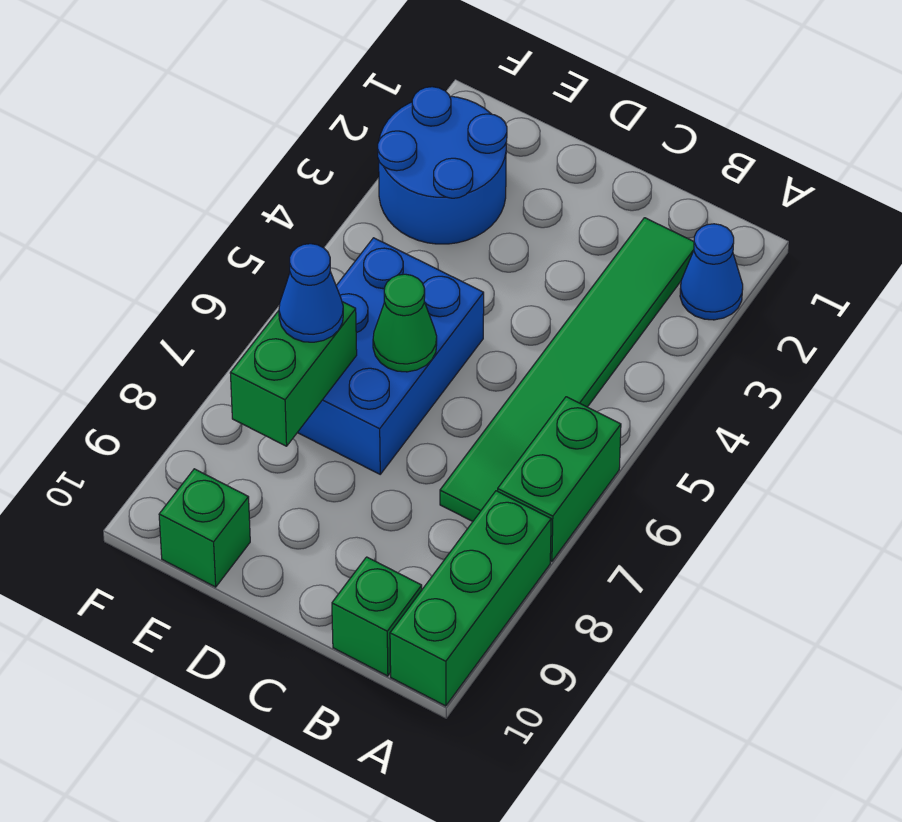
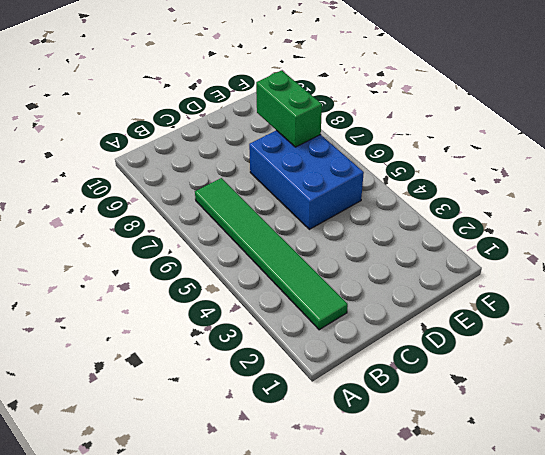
none -> blue 1x1 cone [680,224,743,320]
none -> green 1x2 brick [498,397,621,561]

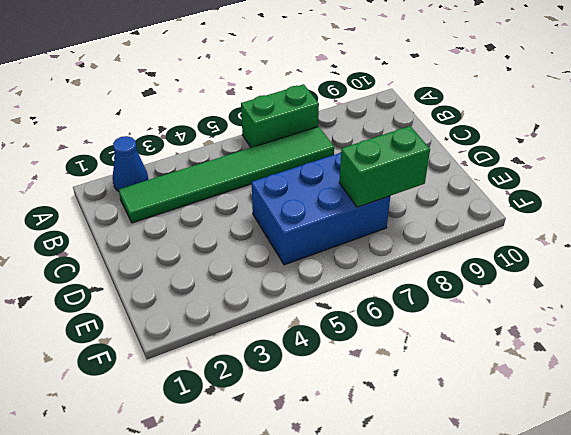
none -> green 1x3 brick [390,491,551,706]
none -> green 1x1 brick [332,557,422,676]

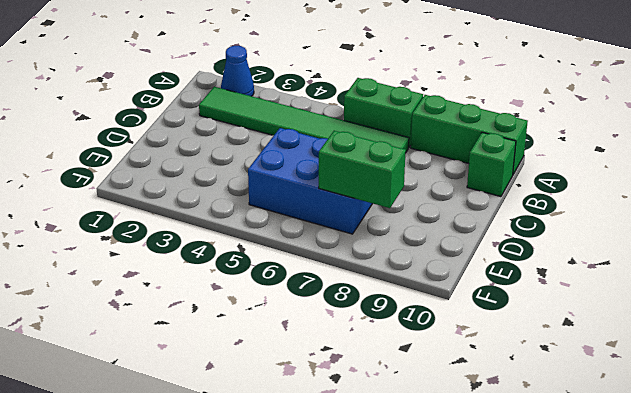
none -> blue 2x2 round brick [378,87,507,244]
none -> green 1x1 brick [159,469,250,587]

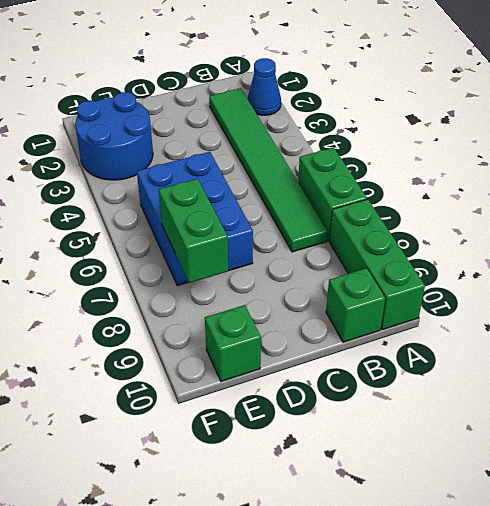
none -> green 1x1 cone [373,274,437,372]
none -> blue 1x1 cone [279,244,343,342]

